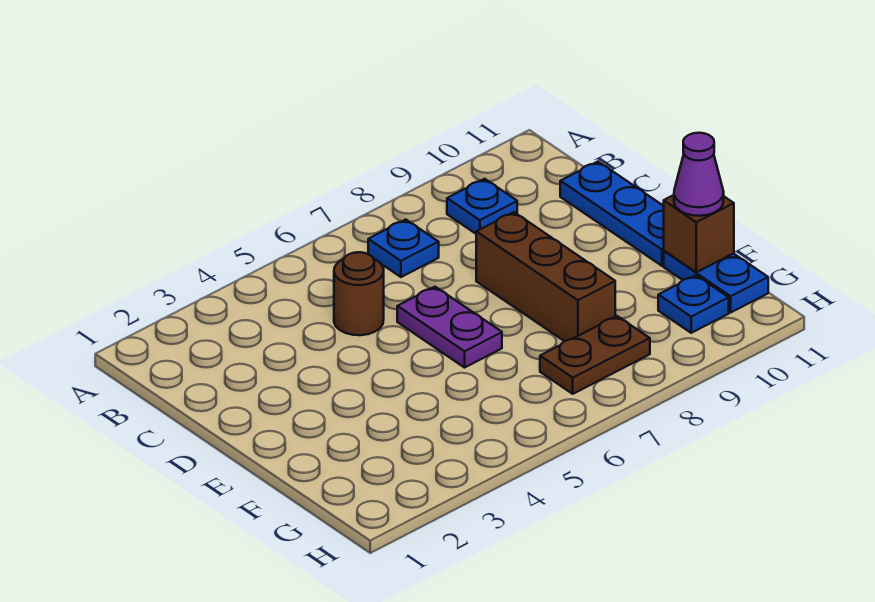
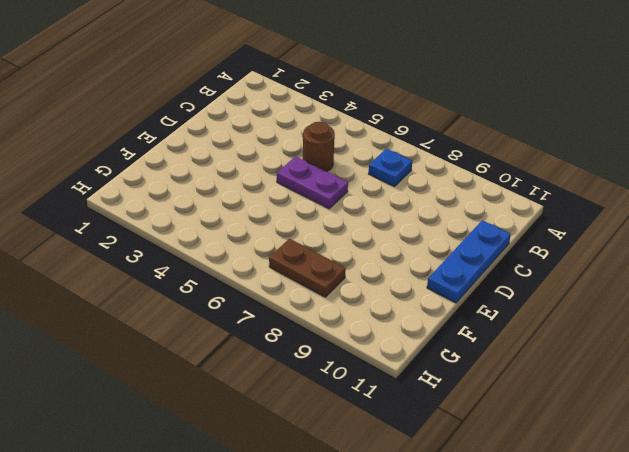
purple 1x2 plate [277,156,348,209] -> purple 1x2 plate turned to [397,287,502,368]
none -> blue 1x1 plate [447,179,517,234]
none -> brown 1x3 brick [476,212,615,341]

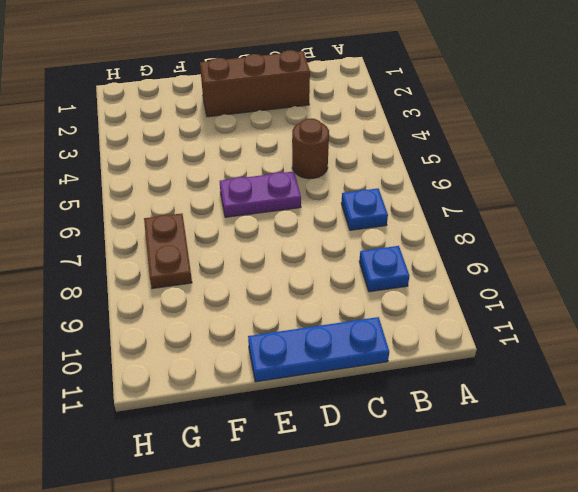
brown 1x3 brick [200,50,310,117] -> brown 1x3 brick moved to [476,212,615,341]
none -> blue 1x2 plate [664,251,768,312]
none -> blue 1x1 plate [658,275,729,333]

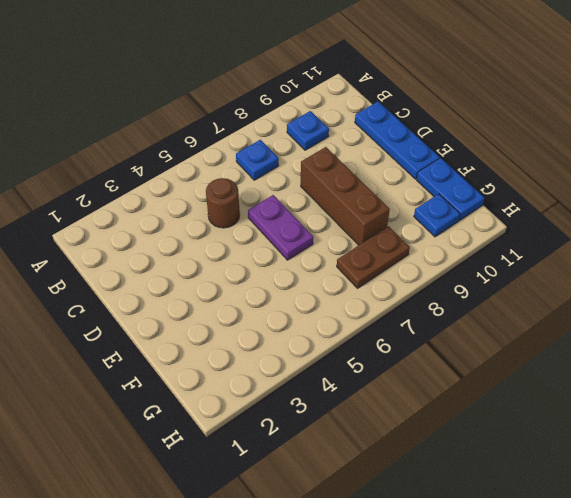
none -> brown 1x1 brick [664,195,734,272]
none -> purple 1x1 cone [674,133,724,216]

